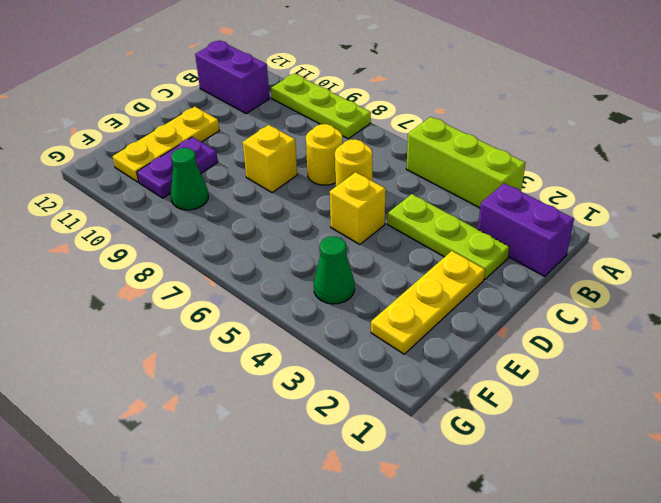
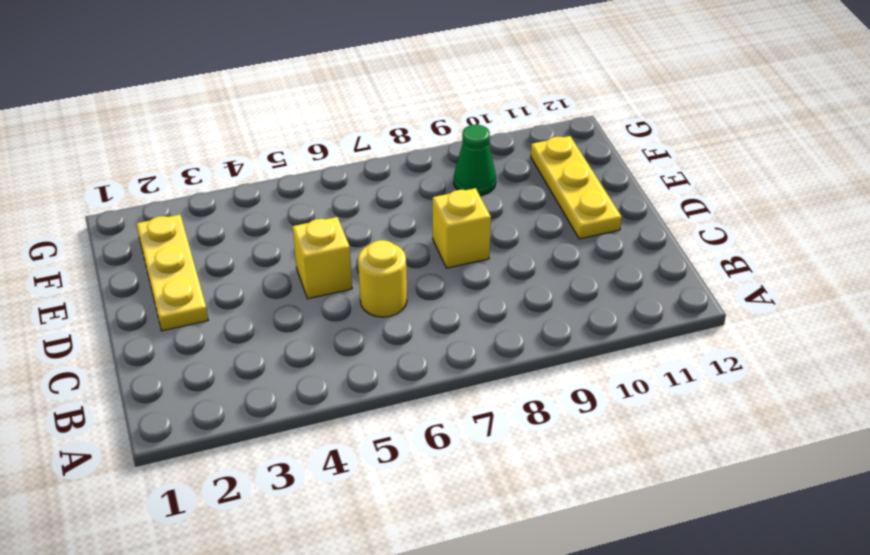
none -> lime 1x3 brick [406,117,525,208]
none -> lime 1x3 plate [271,74,371,139]
none -> purple 1x2 brick [478,183,574,276]

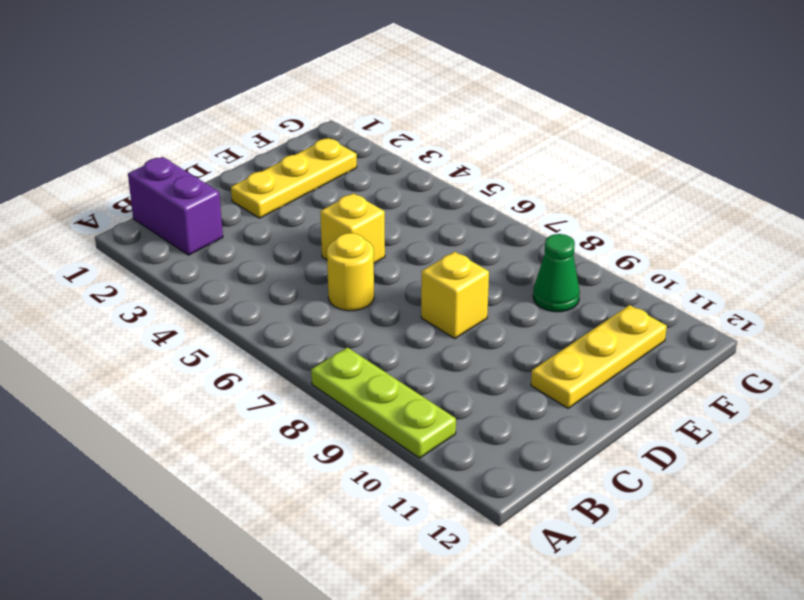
none -> lime 1x3 brick [406,117,525,208]
none -> purple 1x2 brick [195,40,270,114]
none -> lime 1x3 plate [387,194,510,280]

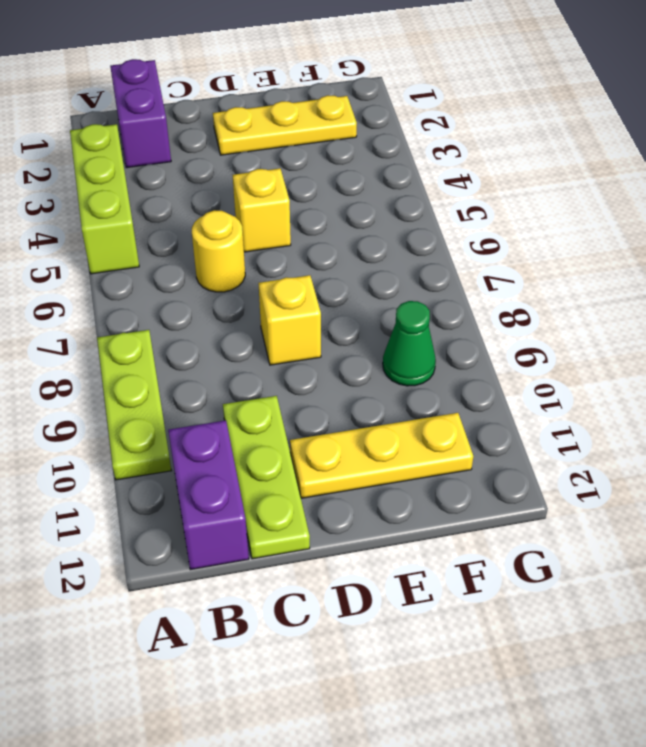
lime 1x3 plate [223,396,310,559] -> lime 1x3 plate moved to [387,194,510,280]
none -> yellow 1x1 round brick [306,124,343,185]
none -> purple 1x2 plate [137,137,218,198]
none -> green 1x1 cone [314,237,355,304]

